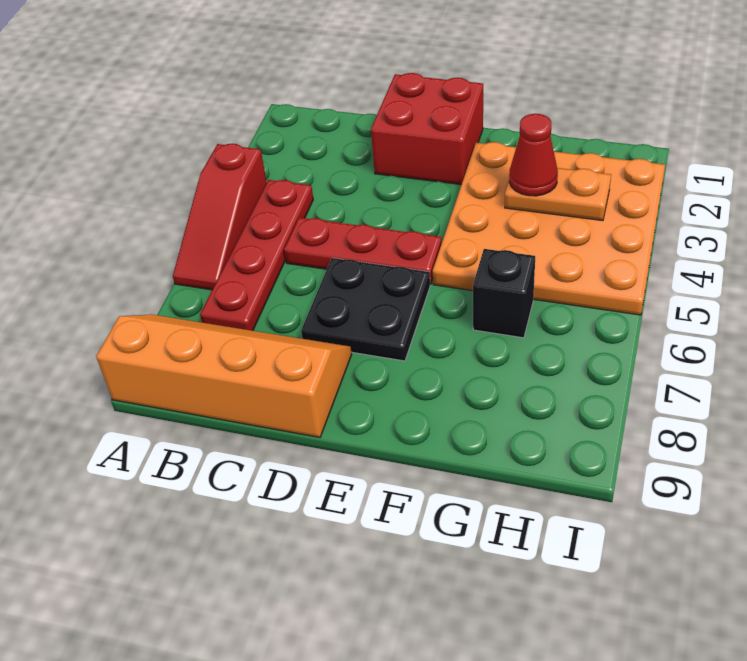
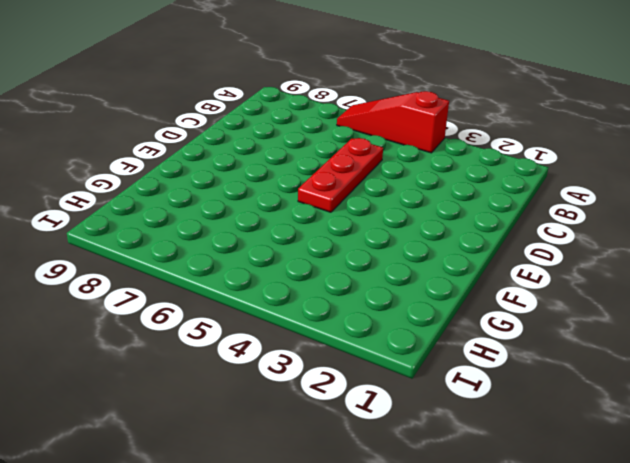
none -> orange 2x4 slope [96,314,352,437]
none -> red 1x4 plate [200,180,313,331]

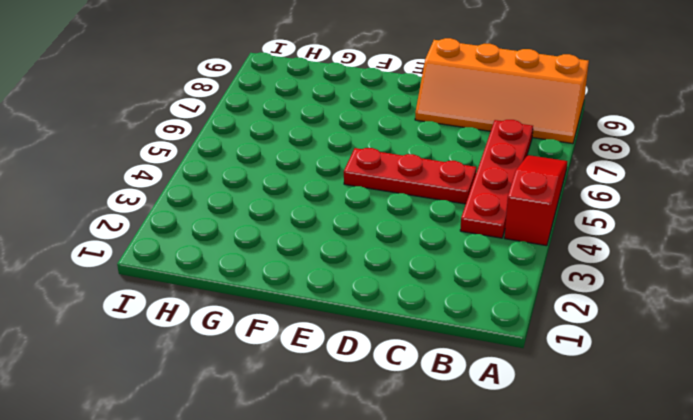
none -> red 2x2 brick [371,73,483,185]
none -> black 2x2 plate [301,258,430,361]

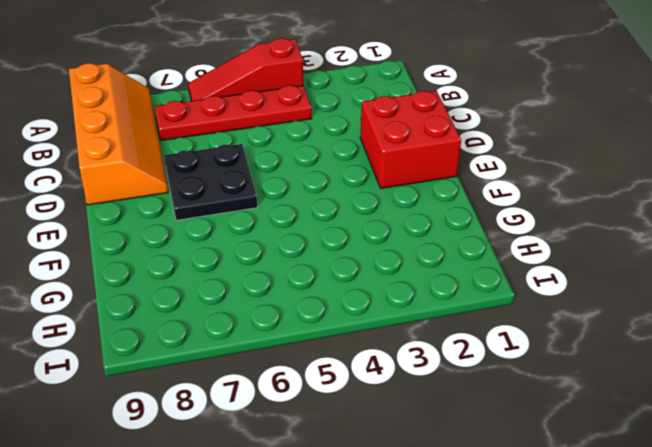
none -> red 1x3 plate [284,217,442,284]
none -> orange 4x4 plate [433,142,665,315]

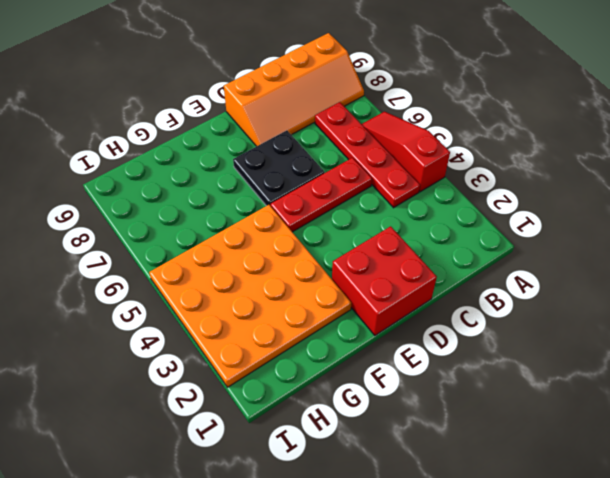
none -> black 1x1 brick [473,249,535,338]
none -> orange 1x2 plate [505,168,611,221]

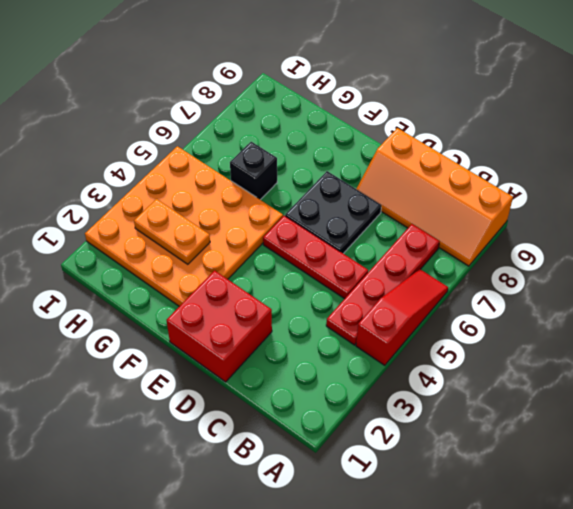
none -> red 1x1 cone [509,114,558,196]

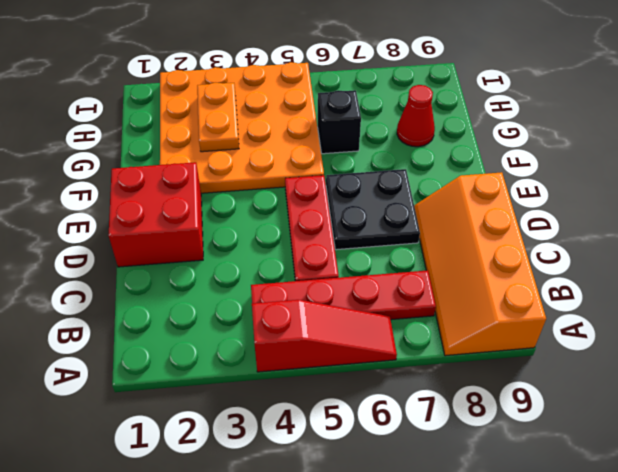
red 1x1 cone [397,85,435,147] -> red 1x1 cone moved to [509,114,558,196]

